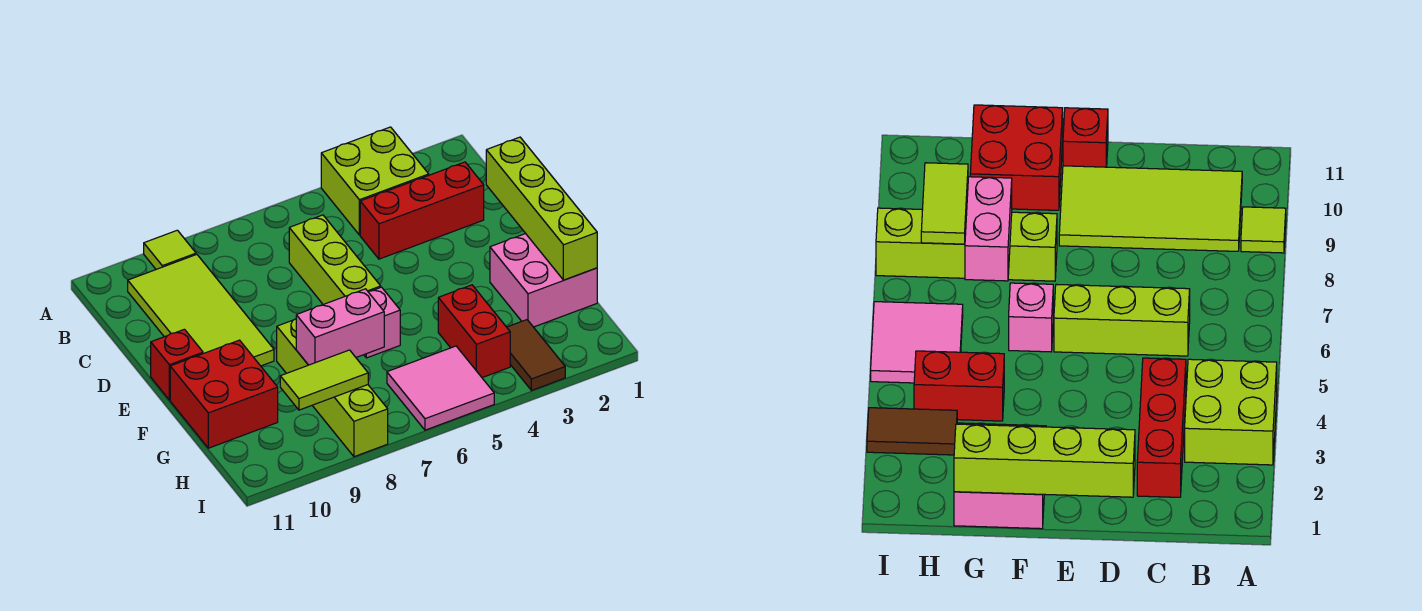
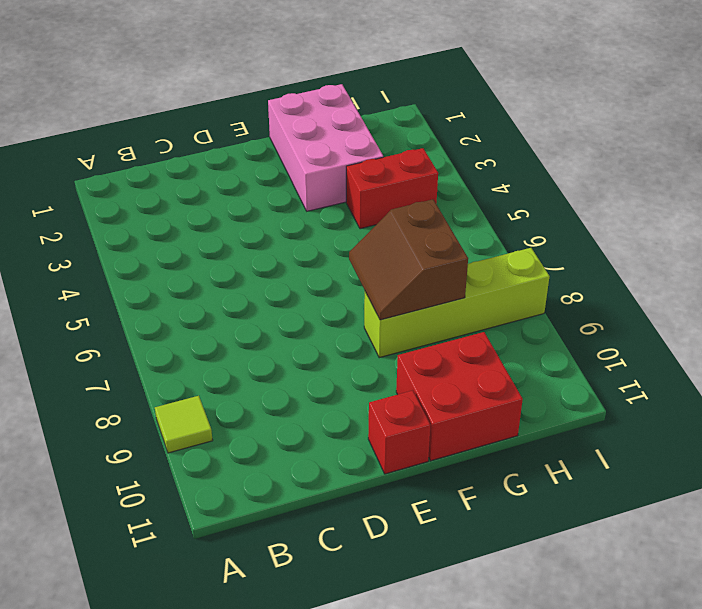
pink 2x3 brick [268,84,383,211] -> pink 2x2 brick [490,234,597,327]
brown 2x2 slope [349,200,468,320] -> pink 1x2 brick [296,289,384,365]
none -> lime 2x2 brick [321,127,429,235]
none -> lime 2x4 tile [128,254,274,366]
none -> red 1x3 brick [360,162,484,259]

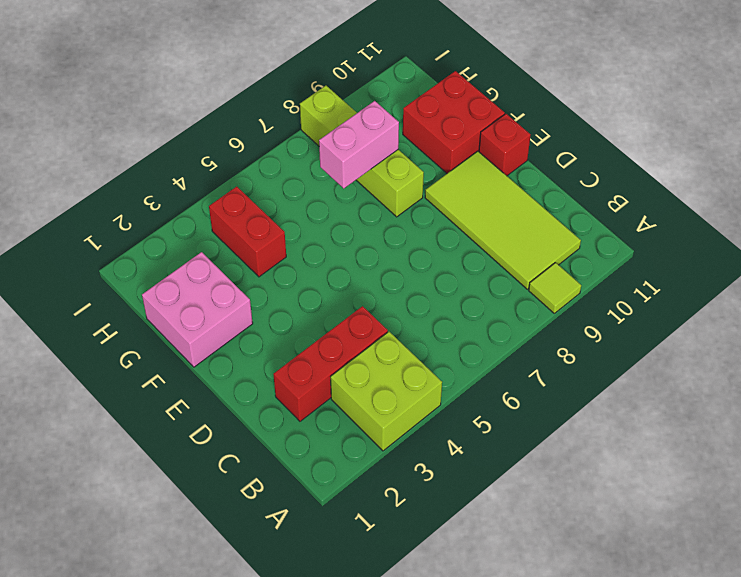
none -> lime 1x3 brick [289,215,381,304]
none -> pink 1x1 brick [364,287,400,358]
none -> brown 1x2 tile [507,320,565,391]

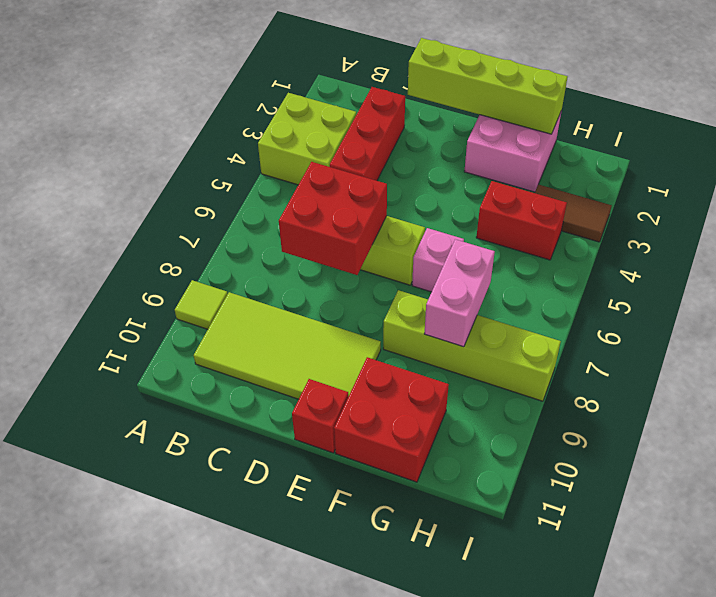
red 2x2 brick [279,162,387,275] -> none
none -> pink 2x2 tile [387,346,494,430]
none -> lime 1x2 tile [280,350,368,410]

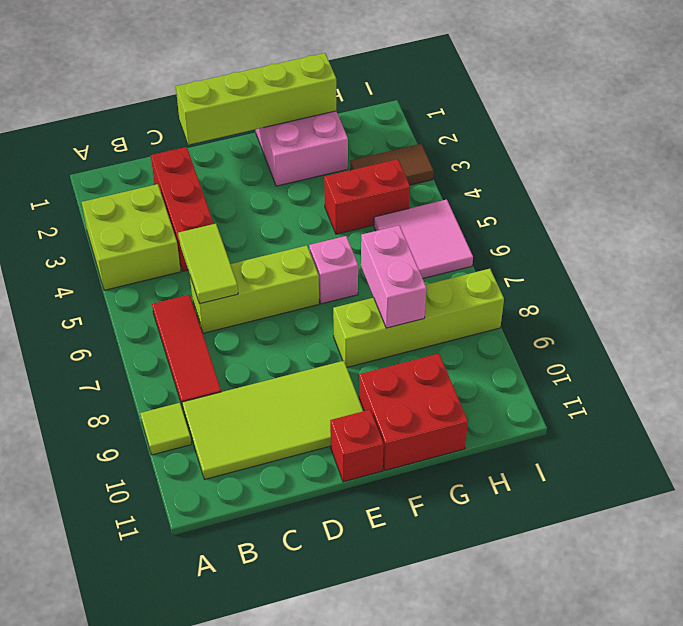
red 1x3 tile [152,295,221,408] -> none
lime 1x2 tile [178,224,238,304] -> lime 1x2 tile moved to [280,350,368,410]

